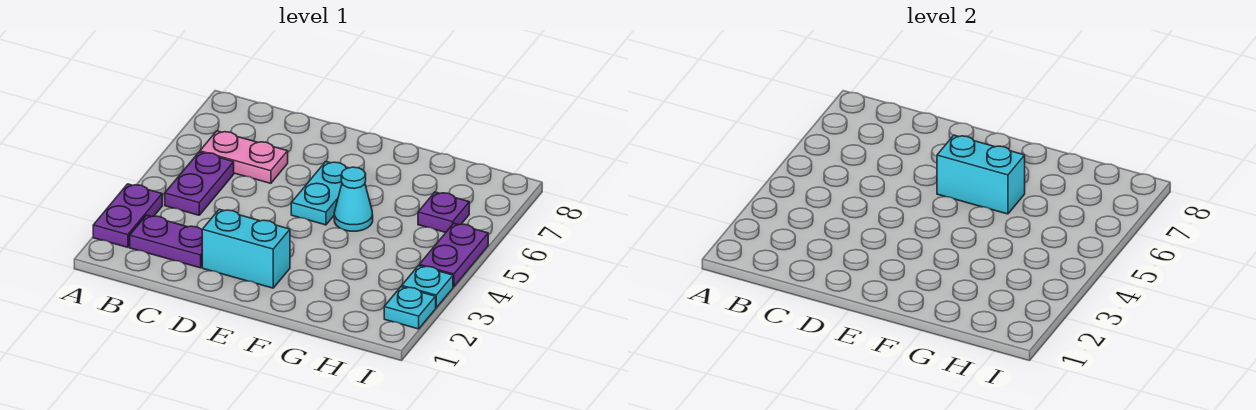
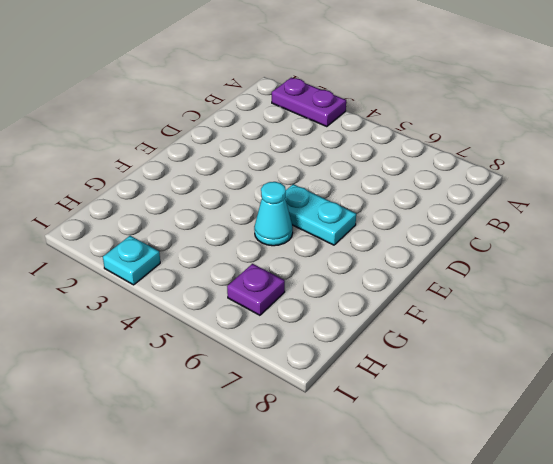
none -> purple 1x2 plate [130,215,202,268]
none -> purple 1x2 plate [165,152,234,215]
none -> pink 1x2 plate [200,131,288,183]

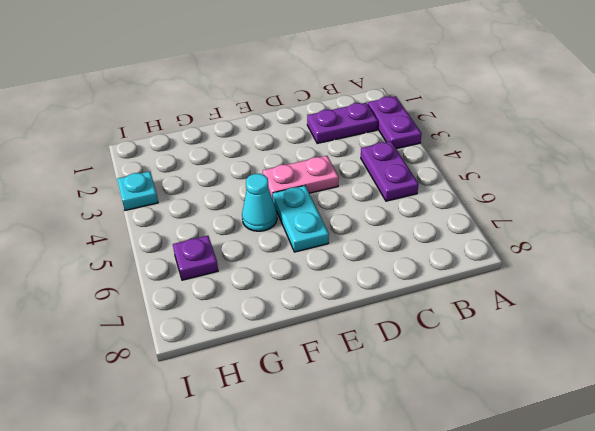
pink 1x2 plate [263,156,339,199] -> pink 1x2 plate moved to [200,131,288,183]
none -> cyan 1x2 brick [202,209,290,288]
none -> cyan 1x1 plate [384,286,436,329]
none -> purple 1x2 plate [419,223,488,287]

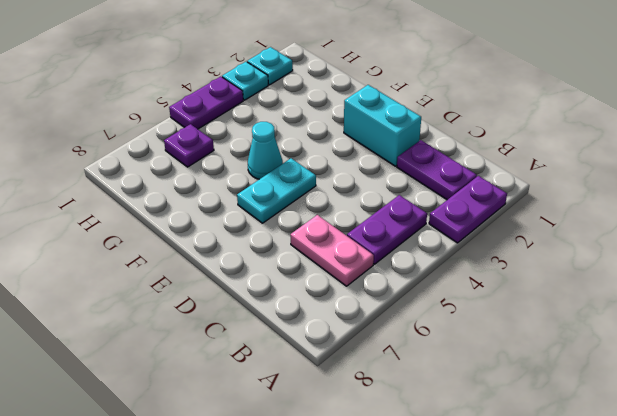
none -> cyan 1x2 brick [937,135,1025,214]

